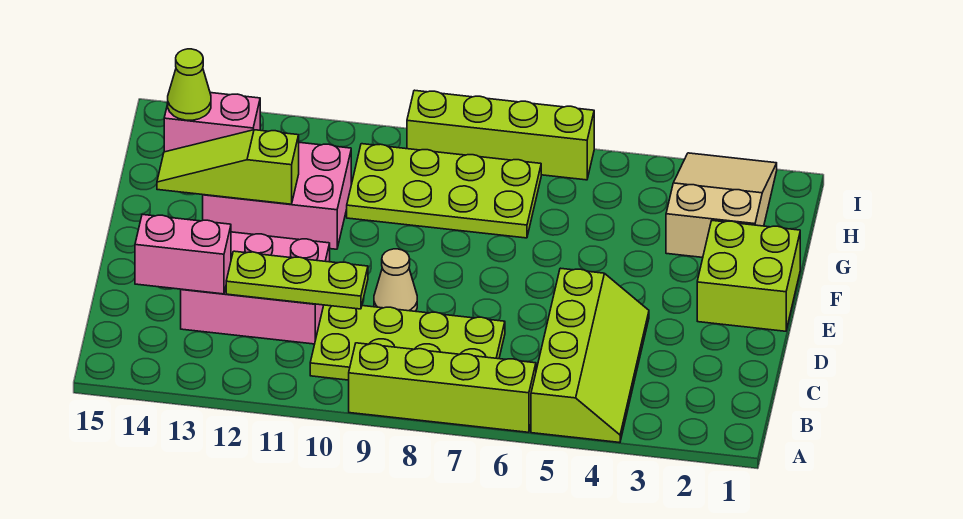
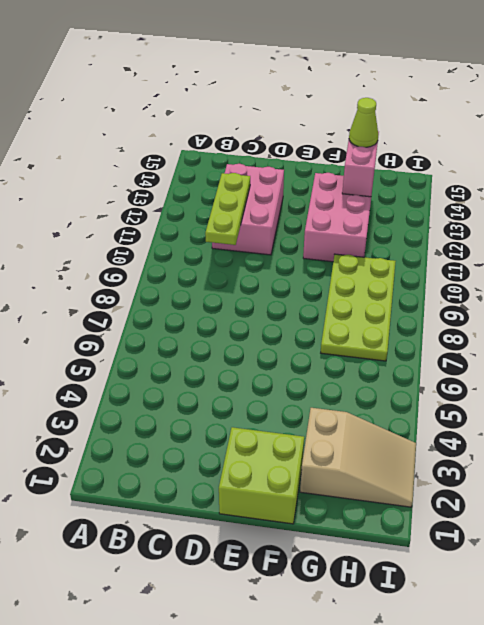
none -> lime 2x4 slope [531,268,649,443]
none -> lime 1x4 brick [349,343,536,432]
none -> lime 2x4 plate [310,305,505,380]

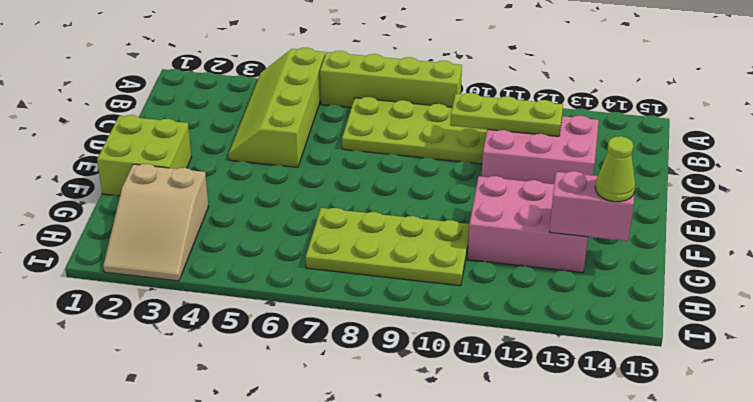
none -> tan 1x1 cone [374,249,417,311]
none -> lime 1x4 brick [407,90,594,180]
none -> pink 1x2 brick [135,215,231,294]

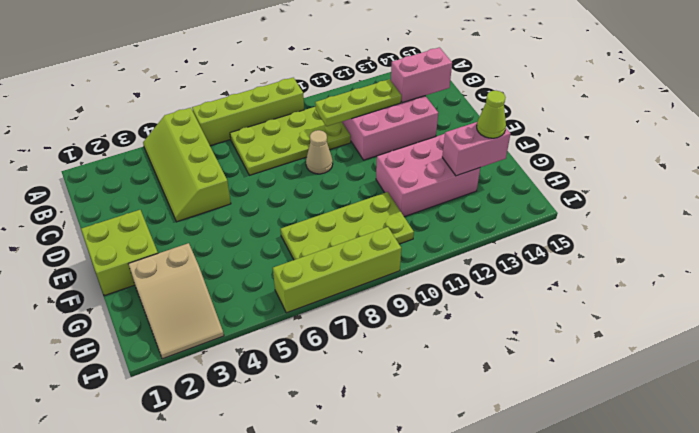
none -> lime 1x3 slope [157,130,299,204]

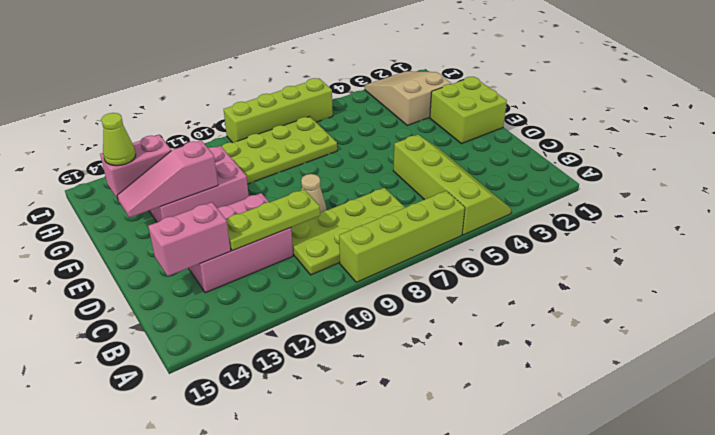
pink 1x3 slope [117,141,218,218] -> lime 1x3 slope [157,130,299,204]

